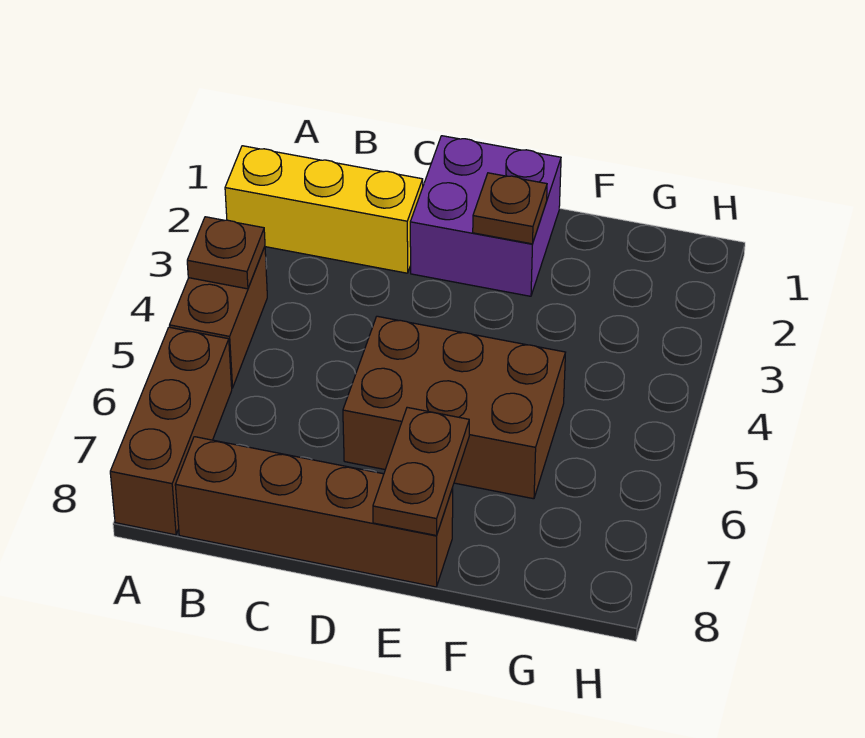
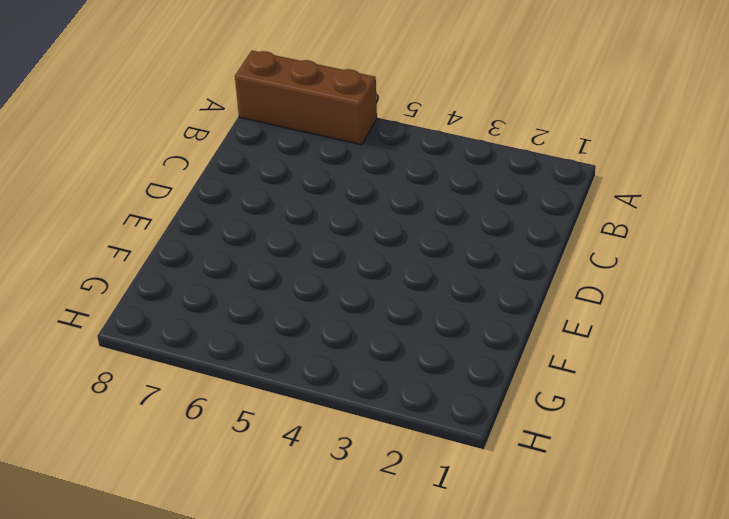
none -> yellow 1x3 brick [225,146,423,273]
none -> brown 1x2 brick [170,247,267,388]

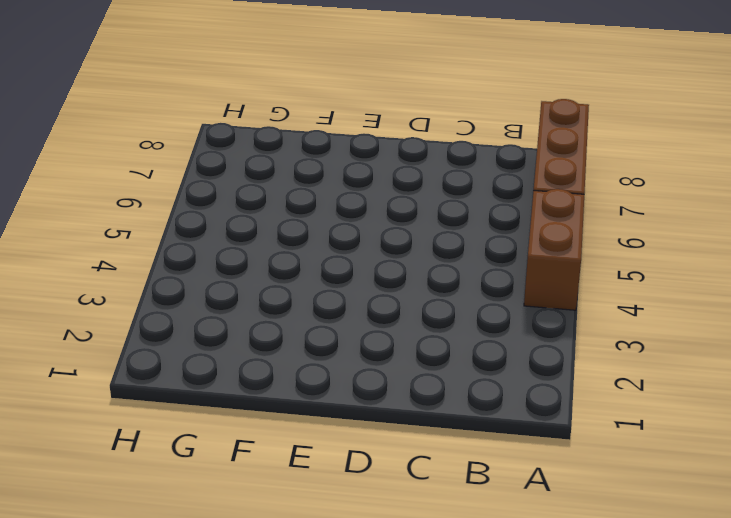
none -> yellow 1x3 brick [225,146,423,273]
none -> brown 1x4 brick [175,437,453,587]

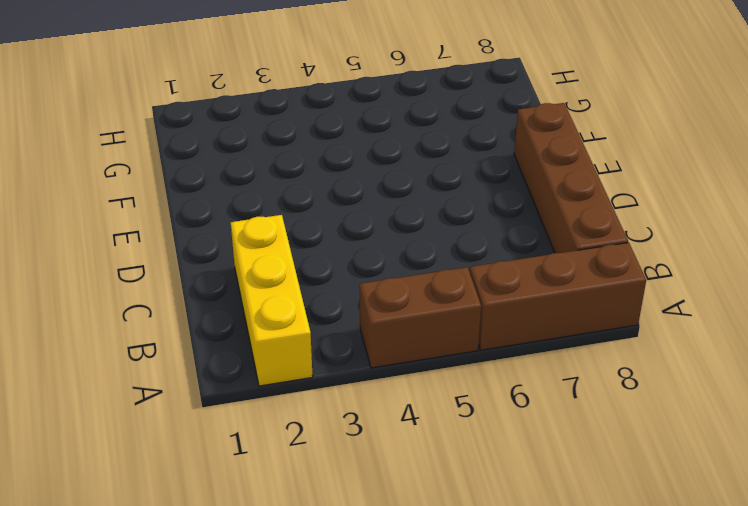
none -> purple 2x2 brick [410,136,561,296]
none -> brown 2x3 brick [343,316,566,499]

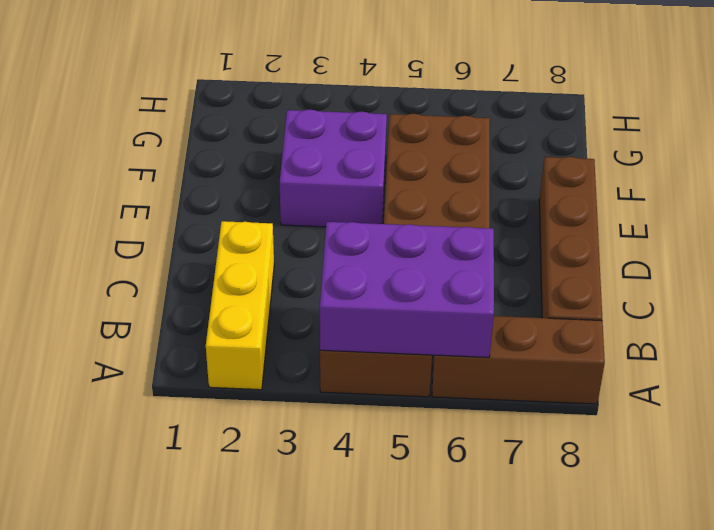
purple 2x3 brick [320,222,494,357] -> brown 1x1 plate [187,217,265,289]
purple 2x2 brick [280,110,387,227] -> purple 2x2 brick moved to [410,136,561,296]
none -> brown 1x1 plate [473,173,547,244]
none -> brown 1x2 plate [373,407,469,536]

